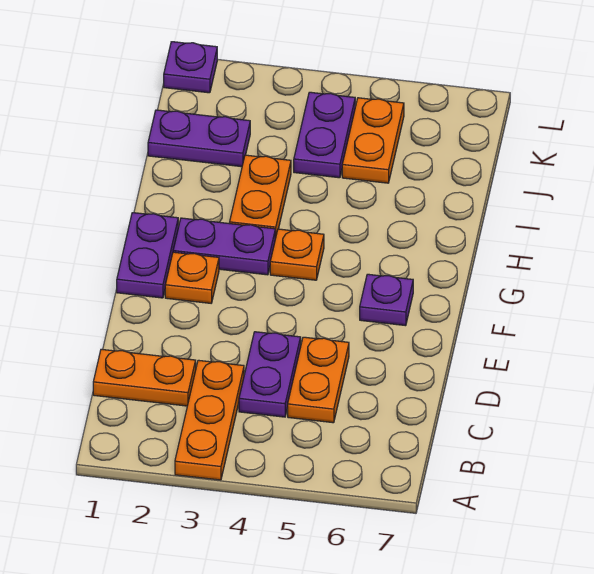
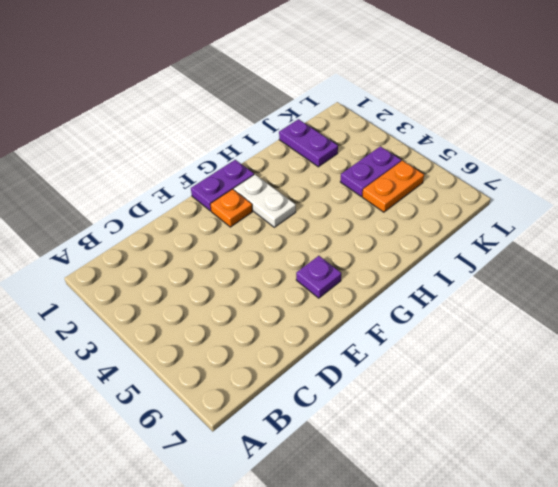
white 1x2 plate [234,174,296,227] -> purple 1x2 plate [173,218,275,275]
none -> orange 1x3 plate [175,360,244,480]
none -> orange 1x2 plate [93,349,196,406]
none -> purple 1x2 plate [239,332,301,417]

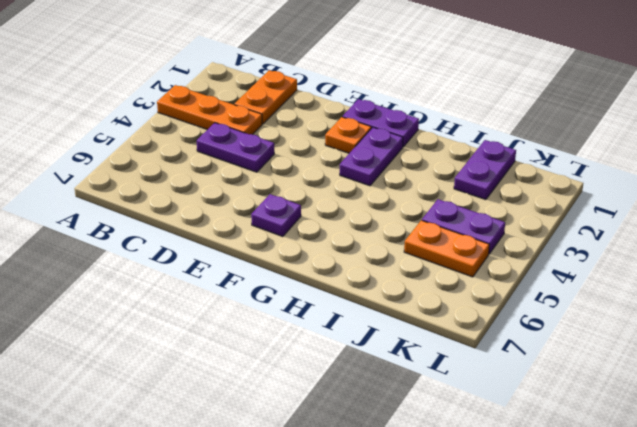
none -> orange 1x2 plate [288,337,349,423]
none -> orange 1x1 plate [270,229,324,280]
none -> orange 1x2 plate [230,155,291,239]

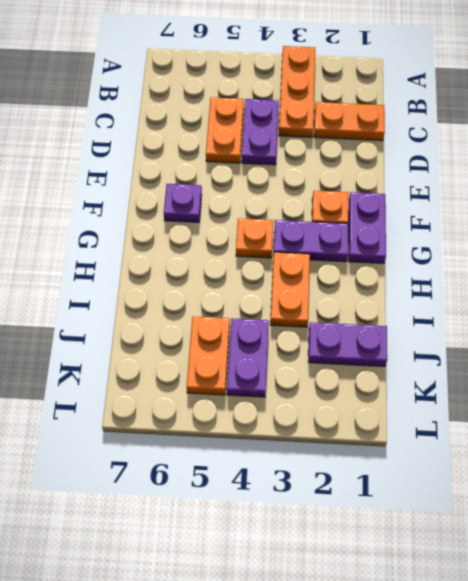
none -> purple 1x1 plate [164,42,217,93]

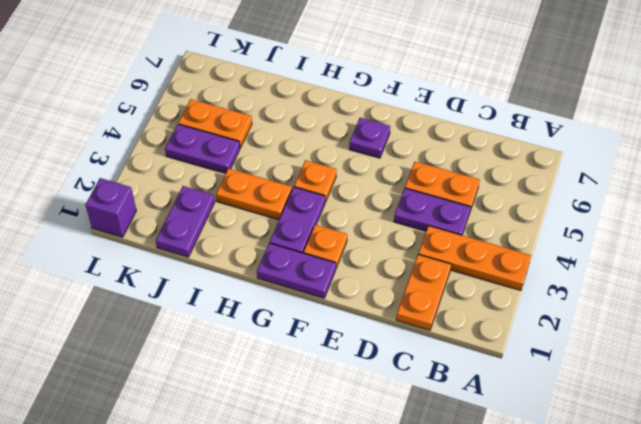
purple 1x1 brick [86,178,136,237] -> purple 1x1 plate [164,42,217,93]

